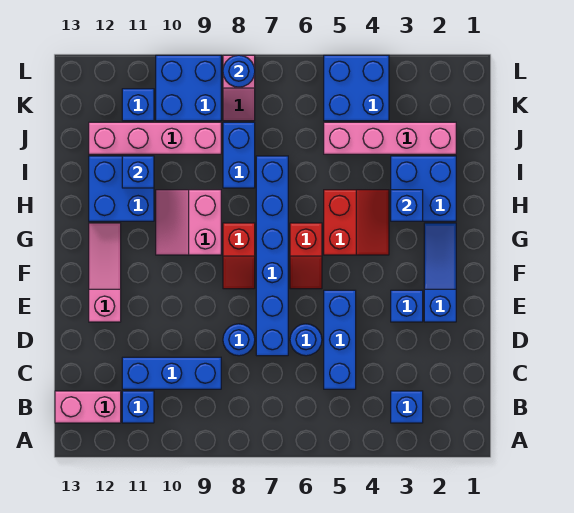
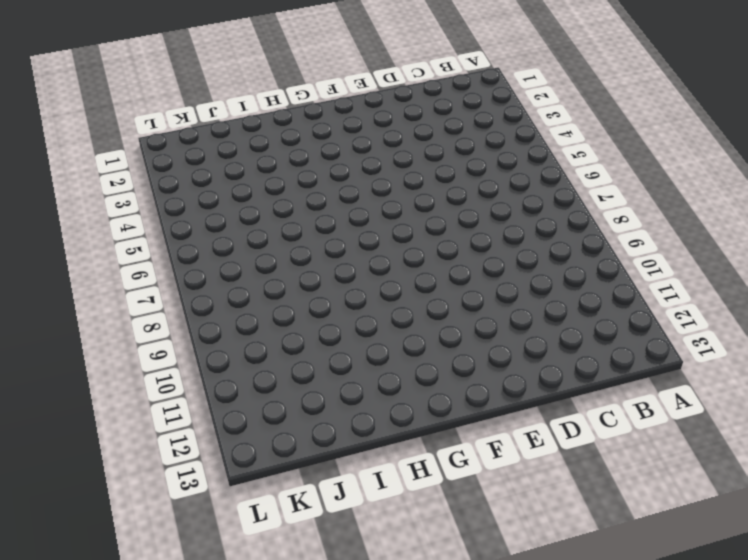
none -> blue 1x1 brick [391,391,423,423]
none -> blue 1x1 brick [122,391,154,423]
none -> pink 1x2 brick [55,391,121,423]

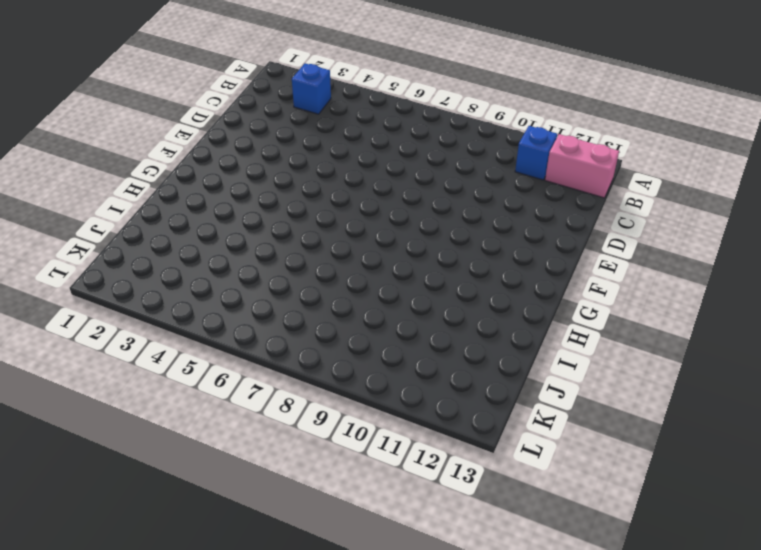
none -> blue 1x3 brick [324,290,356,389]
none -> blue 1x3 brick [122,357,221,389]
none -> blue 1x1 round brick [290,324,322,356]

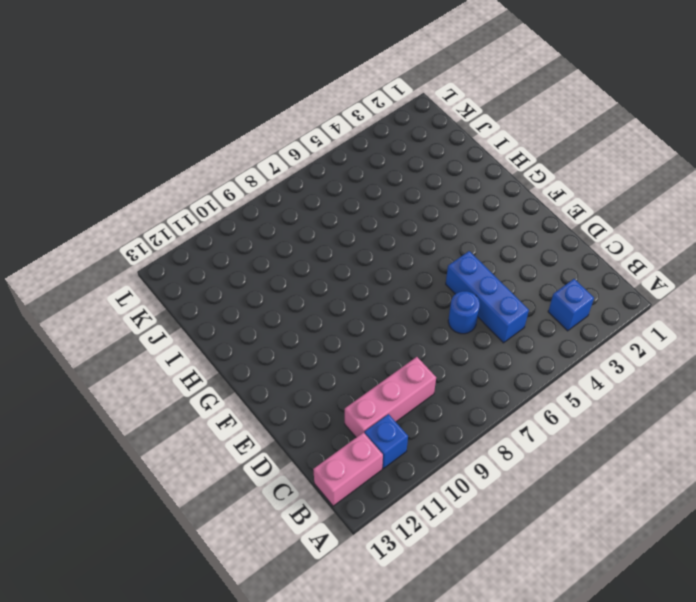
pink 1x3 brick [345,357,436,437] -> blue 1x3 brick [122,357,221,389]
none -> blue 1x6 brick [256,156,288,356]
none -> blue 1x1 round brick [223,324,255,356]
none -> blue 1x3 slope [424,223,456,322]

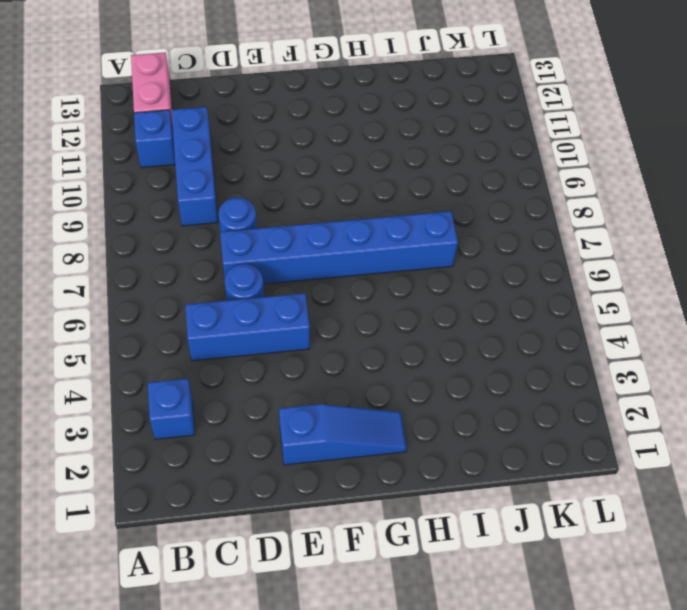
none -> blue 1x1 brick [391,290,423,322]
none -> pink 1x3 slope [89,223,121,322]
none -> red 1x2 slope [290,223,322,289]

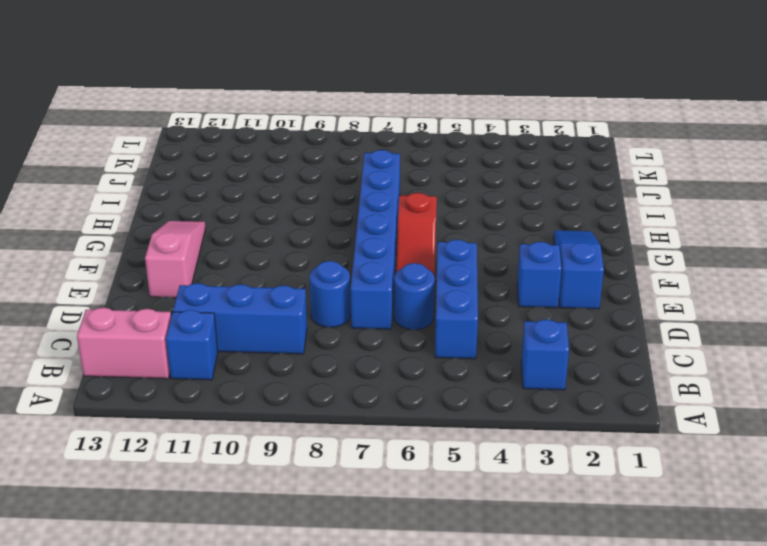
none -> red 1x2 slope [223,223,255,289]
none -> red 2x2 slope [324,190,389,255]
none -> pink 2x2 slope [156,190,221,255]

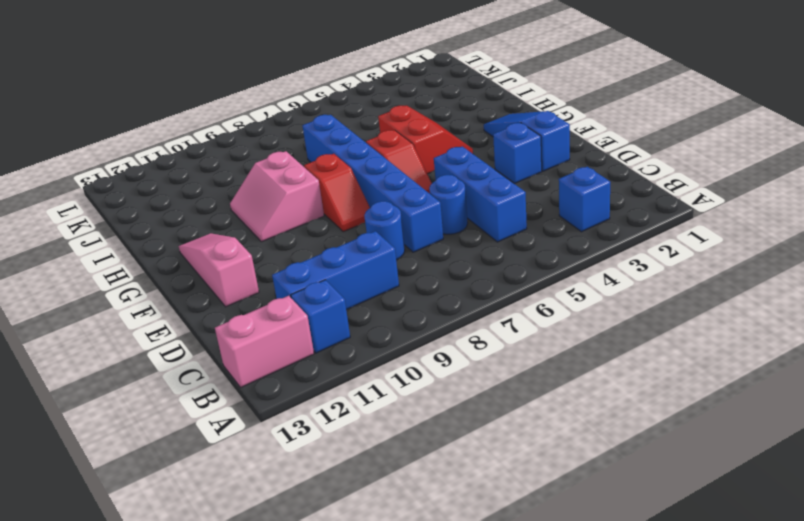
none -> blue 2x2 brick [391,156,456,221]
none -> blue 2x2 brick [89,156,154,221]
none -> blue 1x2 brick [223,122,255,188]

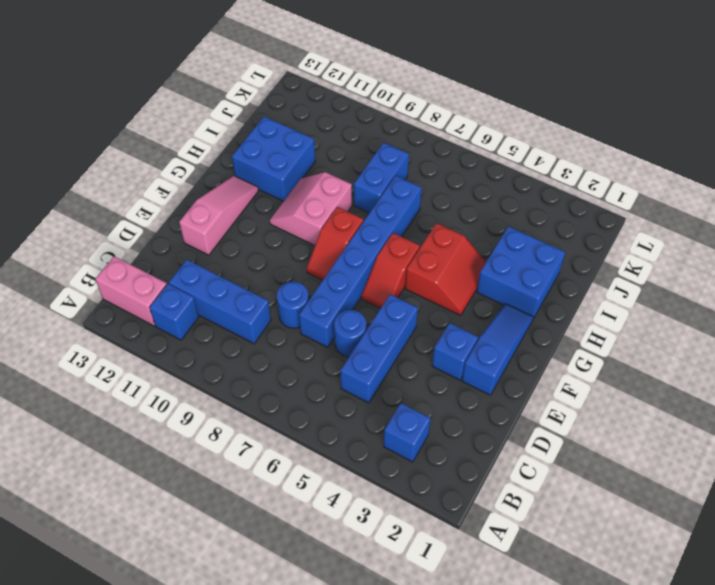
none -> pink 1x4 brick [324,122,456,154]
none -> pink 1x4 brick [89,122,221,154]
none -> blue 2x2 brick [324,55,389,121]

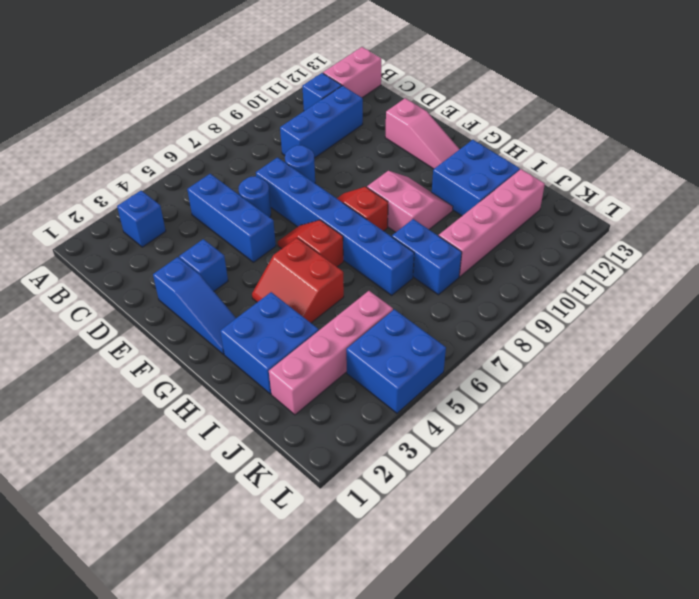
none -> pink 1x2 slope [223,55,255,121]
none -> blue 2x2 brick [156,55,221,121]
none -> blue 1x1 brick [122,89,154,121]

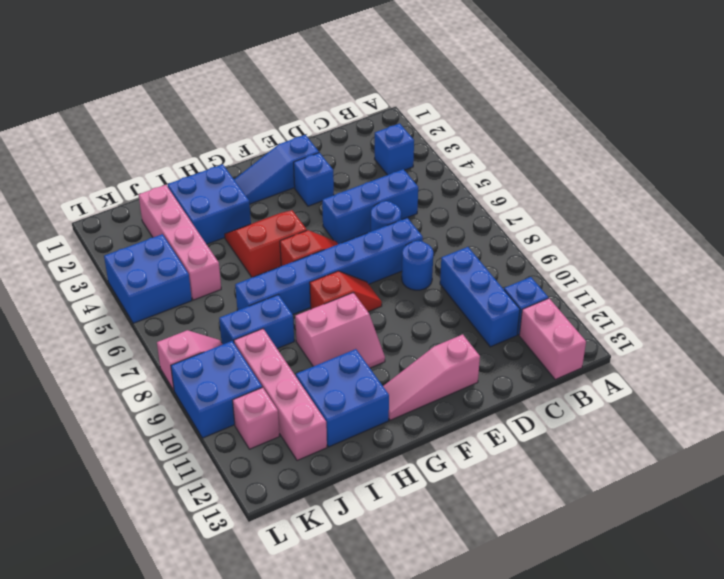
pink 1x1 brick [233,387,279,449] -> blue 1x1 brick [122,89,154,121]
none -> blue 1x1 brick [391,190,423,221]
none -> blue 1x1 brick [122,156,154,188]
none -> blue 1x1 round brick [223,55,255,87]

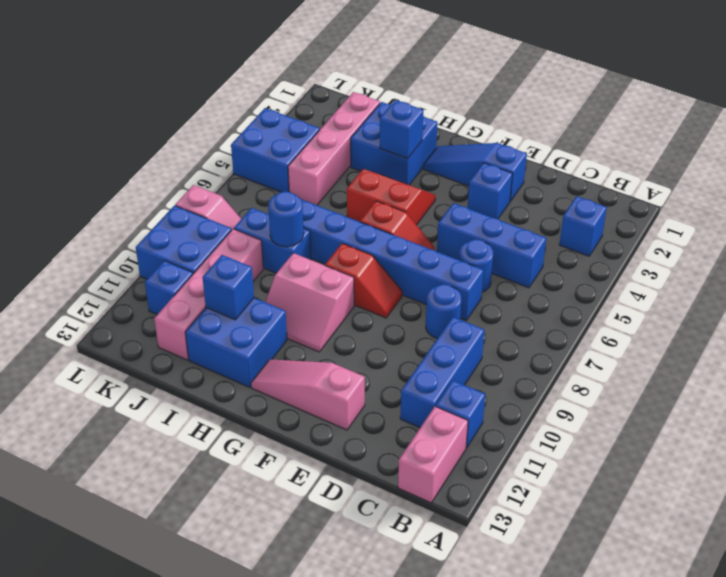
blue 1x1 round brick [268,191,304,247] -> blue 1x1 round brick moved to [223,55,255,87]

